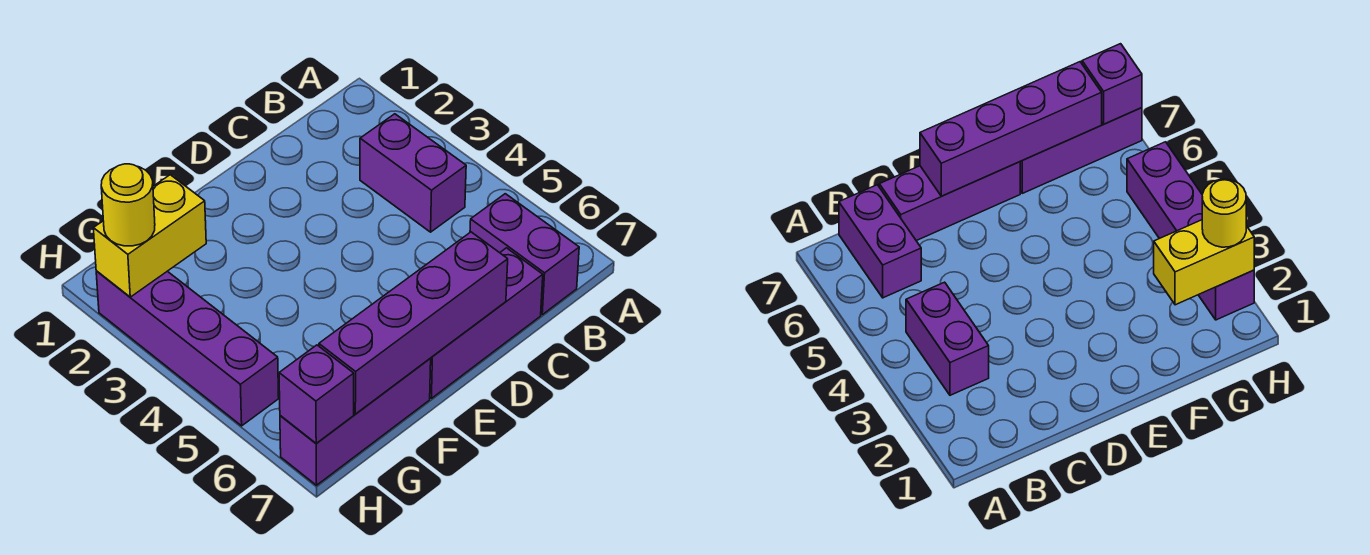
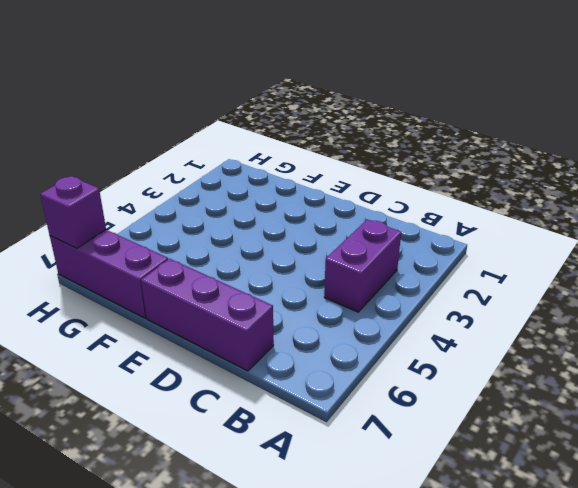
none -> purple 1x2 brick [470,194,579,315]
none -> purple 1x4 brick [96,271,279,426]

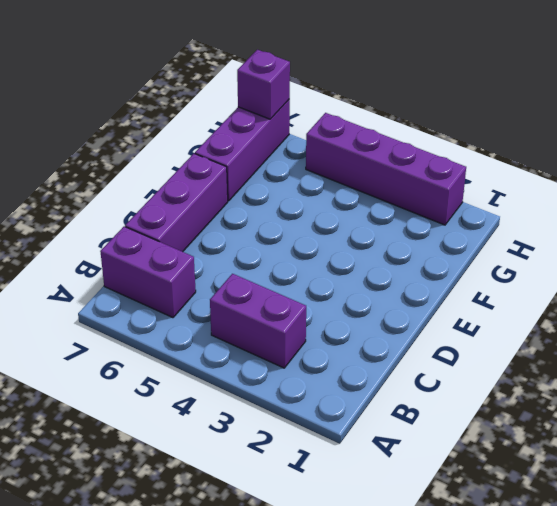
none -> purple 1x4 brick [319,232,508,414]
none -> yellow 1x2 brick [93,175,206,297]

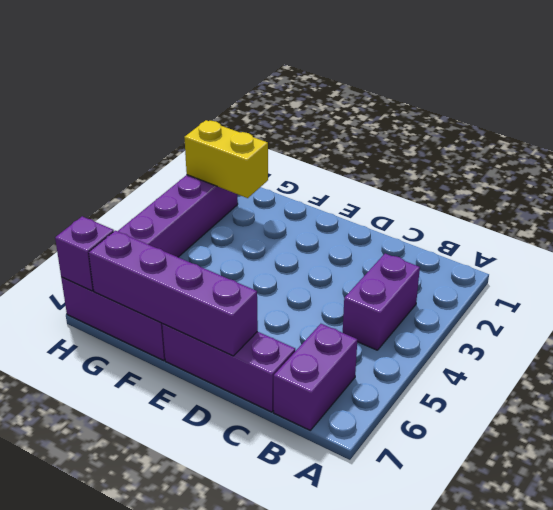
none -> yellow 1x1 round brick [101,164,155,246]

